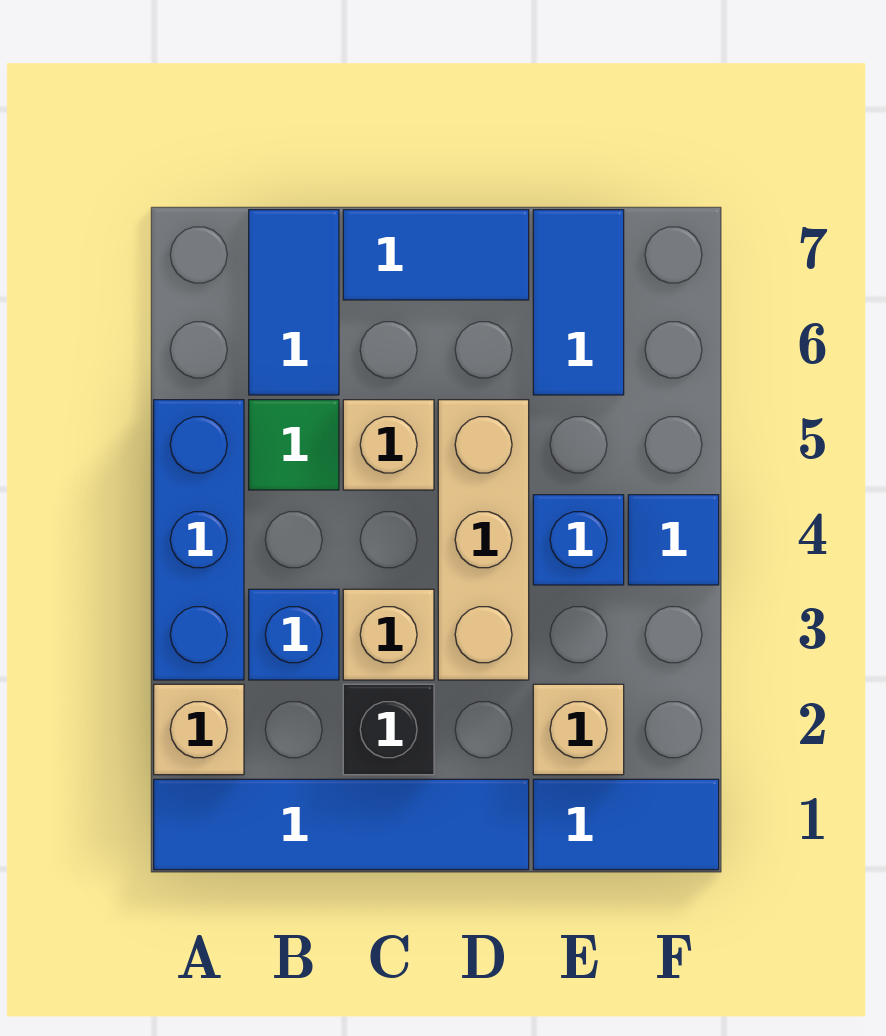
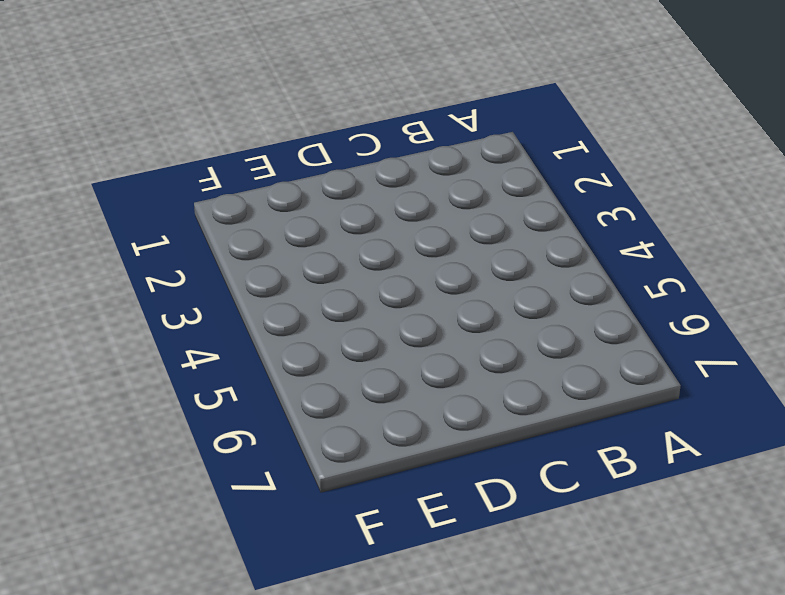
none -> blue 1x4 tile [154,779,529,870]
none -> tan 1x1 brick [154,684,244,775]
none -> blue 1x3 brick [154,400,244,680]

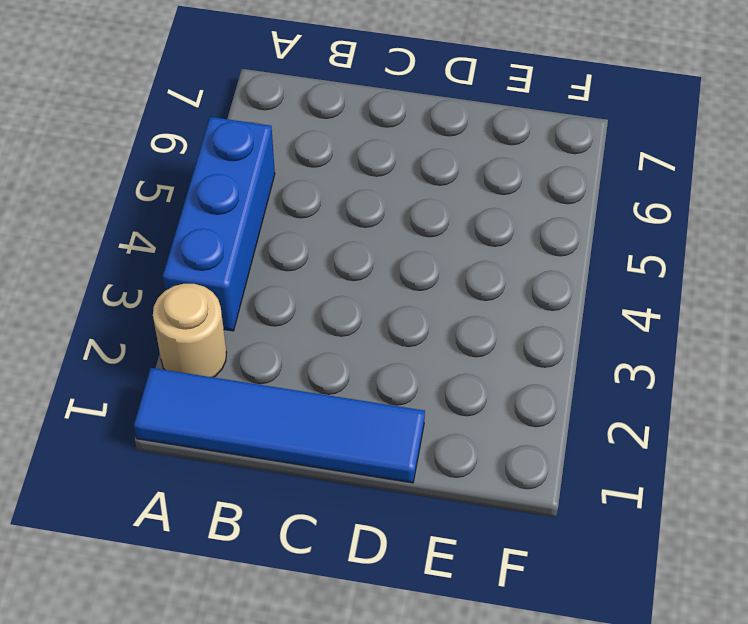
tan 1x1 round brick [153,284,227,377] -> tan 1x1 brick [154,684,244,775]
none -> blue 1x1 brick [249,589,339,680]
none -> green 1x1 tile [249,400,339,490]
none -> blue 1x2 tile [249,210,339,395]

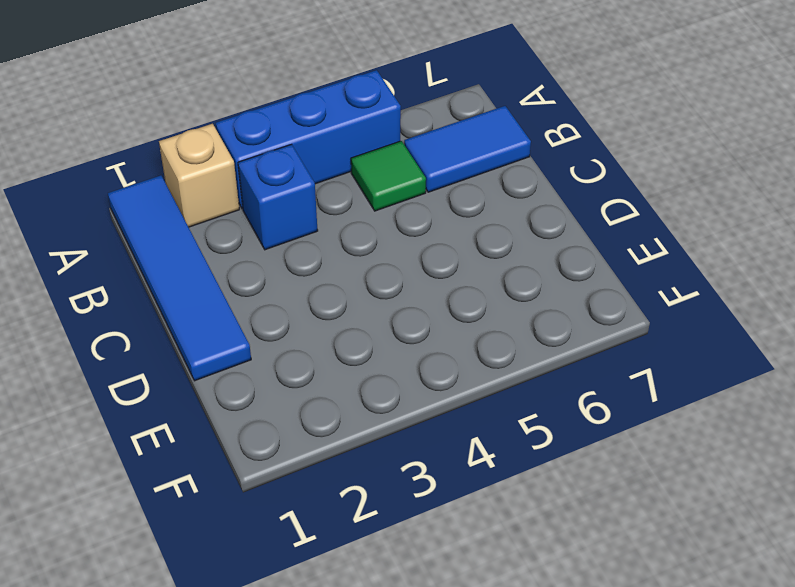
none -> black 1x1 brick [343,684,434,775]
none -> tan 1x1 brick [343,589,434,680]
none -> tan 1x1 brick [343,400,434,490]

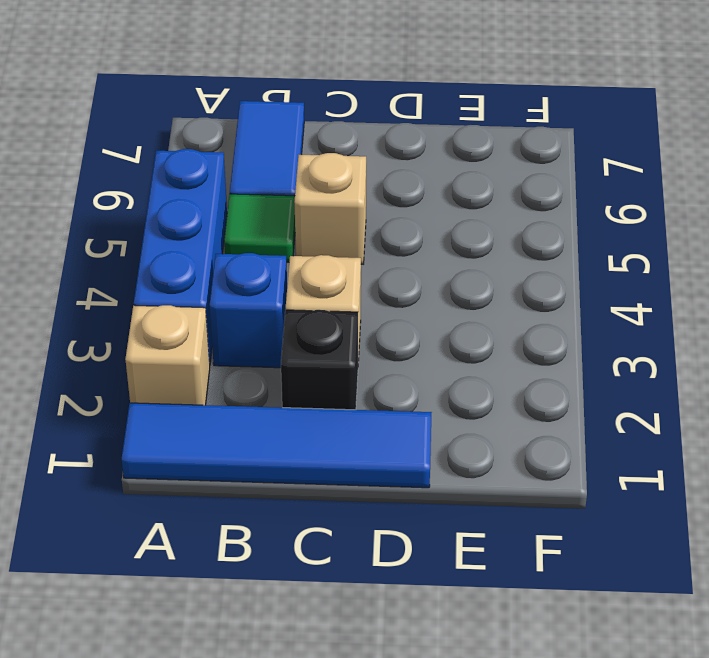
none -> blue 1x2 tile [343,210,529,300]
none -> tan 1x3 brick [438,400,529,680]
none -> blue 1x2 tile [533,779,719,870]

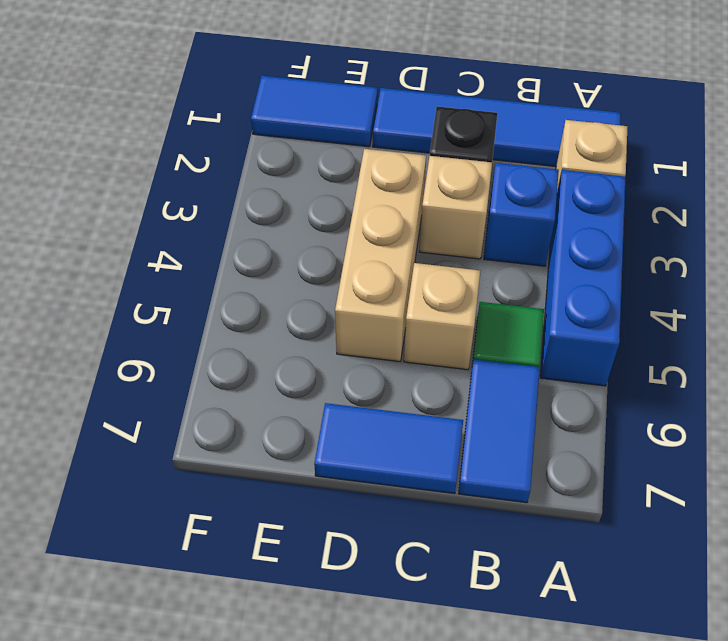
none -> tan 1x1 brick [533,684,624,775]
none -> blue 1x1 brick [533,495,624,585]
none -> blue 1x2 tile [533,210,624,395]

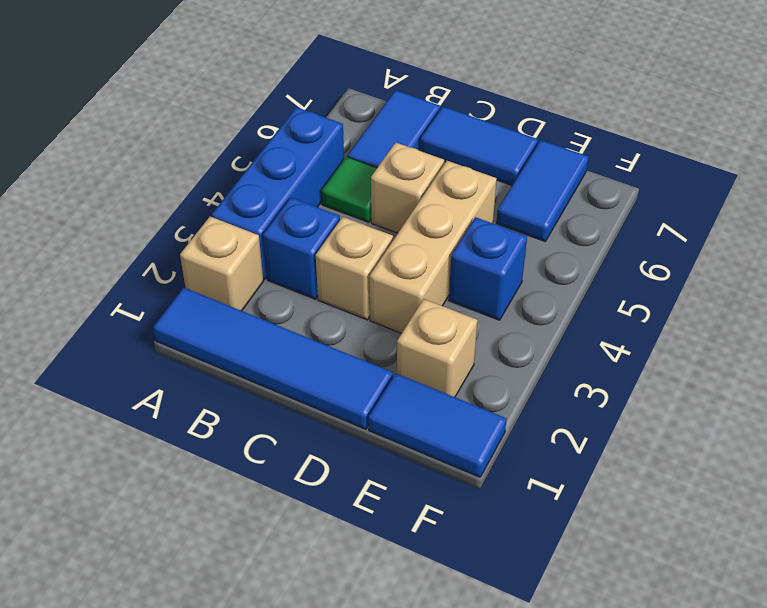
none -> black 1x1 brick [343,684,434,775]
none -> blue 1x1 tile [628,495,719,585]

